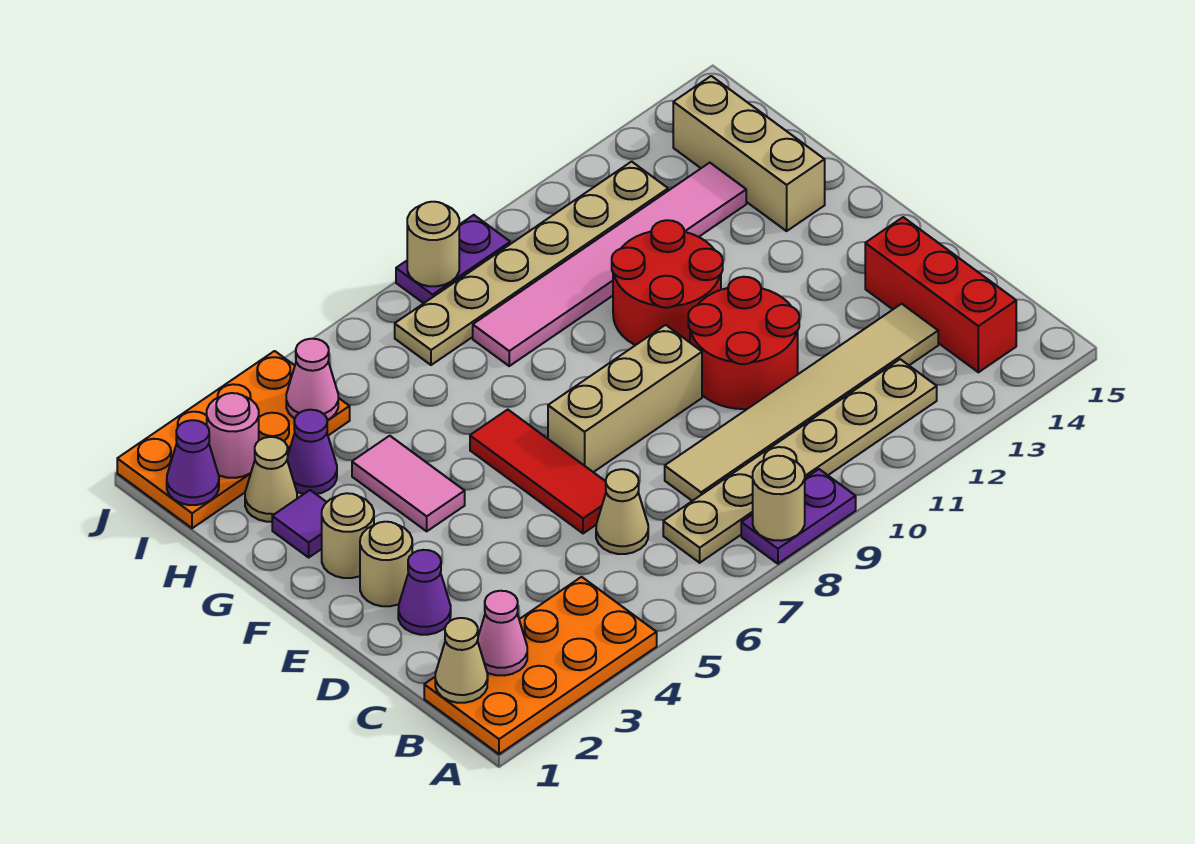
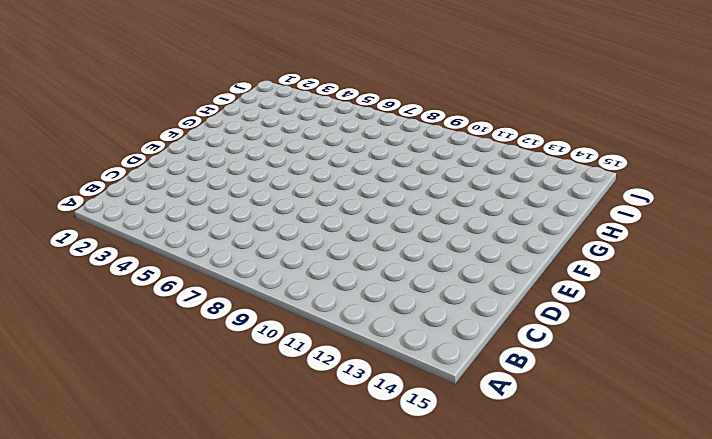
none -> orange 2x4 plate [424,577,657,754]
none -> purple 1x2 plate [741,469,856,564]
none -> tan 1x6 plate [663,359,937,563]

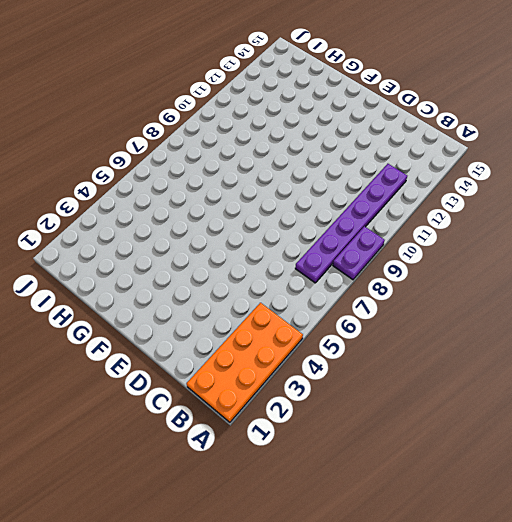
purple 1x6 plate [295,164,407,283] -> tan 1x6 plate [663,359,937,563]
none -> red 1x3 brick [865,217,1016,372]
none -> tan 1x1 cone [596,469,648,554]
none -> tan 1x6 tile [665,304,938,501]

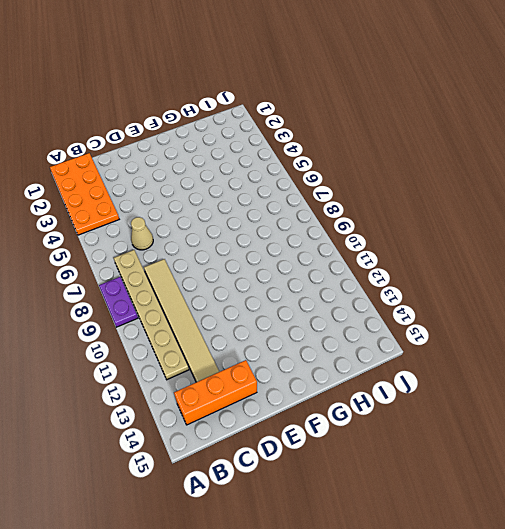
orange 1x3 brick [174,360,257,425] -> red 1x3 brick [865,217,1016,372]
none -> purple 1x1 cone [398,550,451,635]
none -> red 1x3 tile [470,410,606,533]
none -> red 2x2 round brick [688,277,799,409]

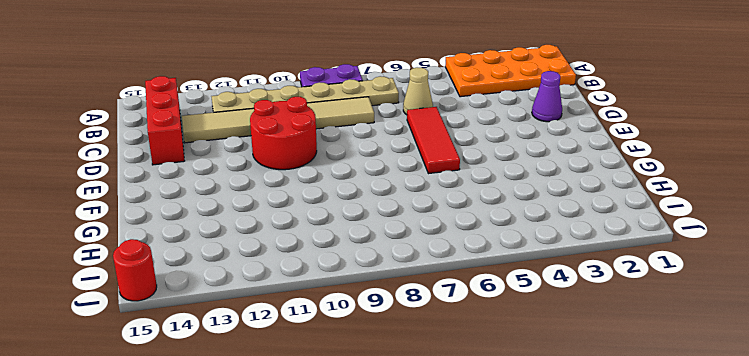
red 1x1 round brick [113,239,157,301] -> none
none -> tan 1x1 round brick [360,522,412,606]
none -> tan 1x3 brick [548,325,702,472]
none -> tan 1x1 round brick [322,493,374,578]

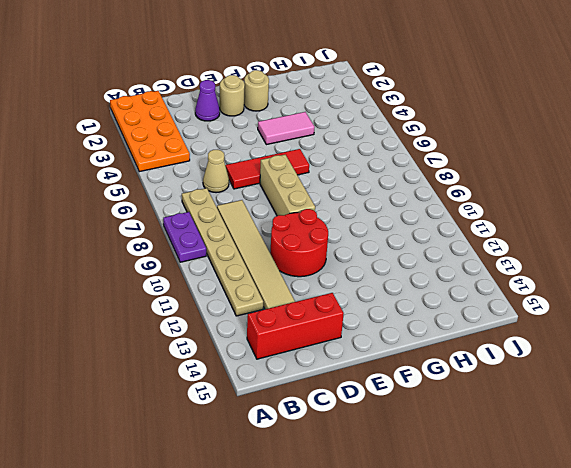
none -> red 2x2 round brick [612,220,723,345]
none -> purple 1x1 tile [272,490,327,557]
none -> tan 1x3 brick [673,76,825,231]

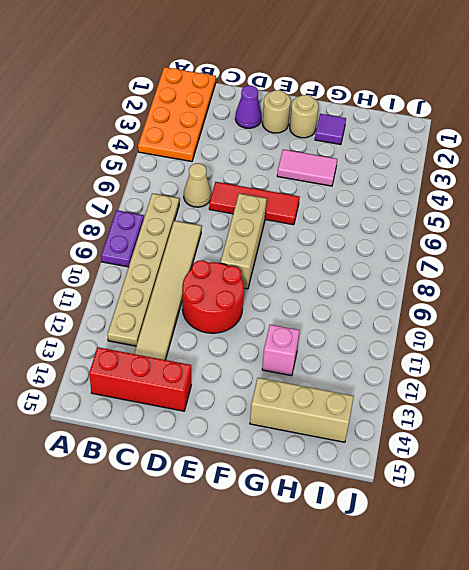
pink 1x1 brick [262,325,300,376] -> none
none -> red 2x2 round brick [612,220,723,345]
none -> tan 1x1 cone [245,437,297,522]
none -> purple 1x1 cone [287,410,337,494]

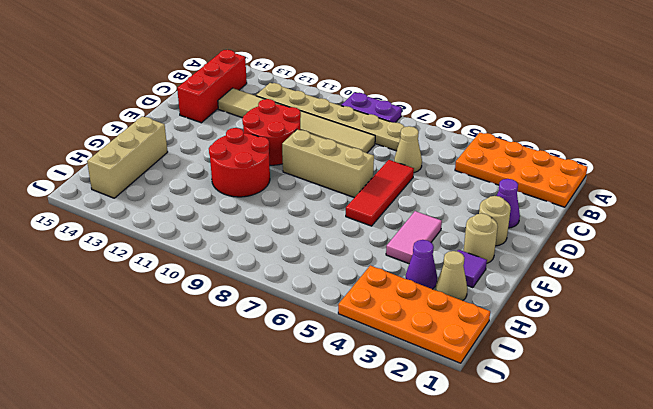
none -> pink 1x6 tile [473,163,746,366]
none -> tan 1x6 plate [395,162,668,365]
none -> purple 1x2 plate [396,215,510,303]

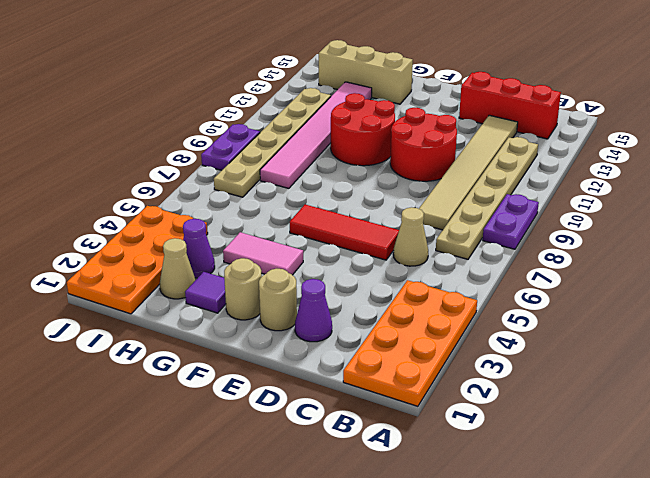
none -> tan 1x3 brick [548,325,702,472]
none -> tan 1x1 round brick [753,456,805,541]
none -> tan 1x1 cone [435,618,488,703]

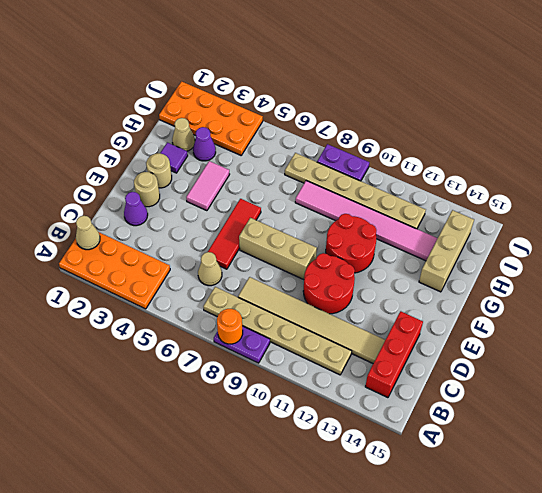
orange 1x1 round brick [217,309,243,344] -> tan 1x1 round brick [753,456,805,541]
none -> pink 1x1 cone [477,591,527,676]
none -> purple 1x1 cone [167,420,219,505]
none -> pink 1x1 round brick [207,393,259,478]

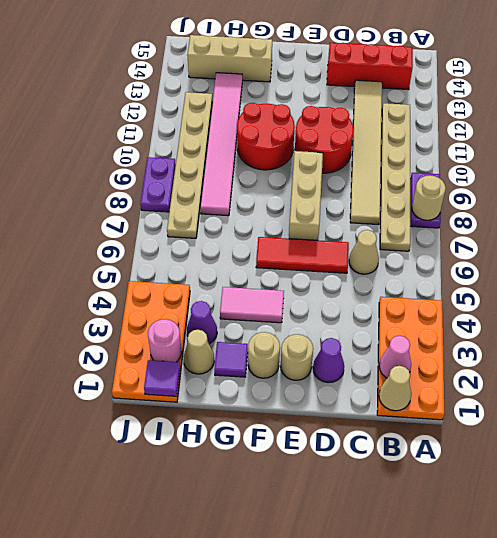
purple 1x1 tile [144,360,180,396] -> purple 1x1 cone [167,420,219,505]
none -> pink 1x1 cone [286,339,338,420]
none -> tan 1x1 round brick [407,202,459,286]

